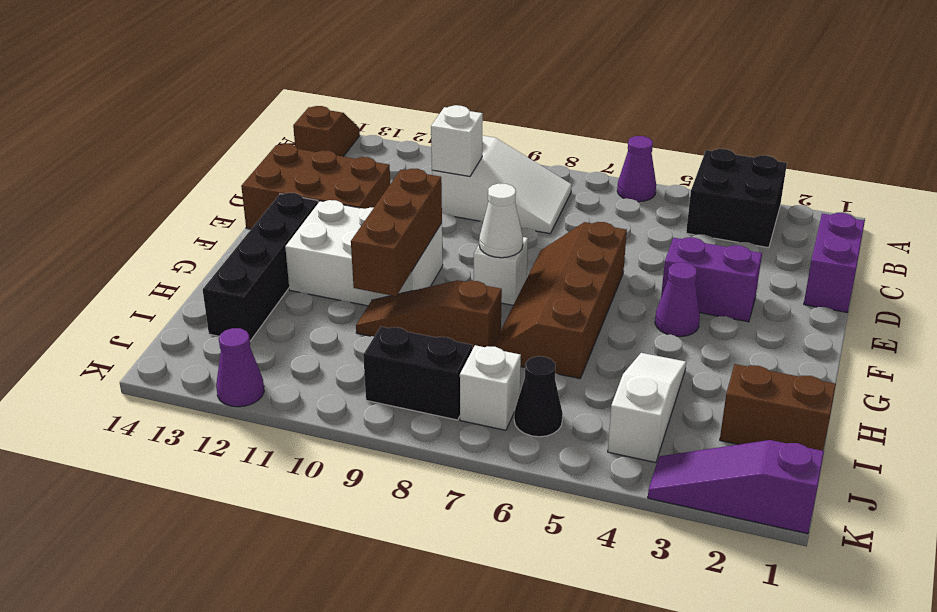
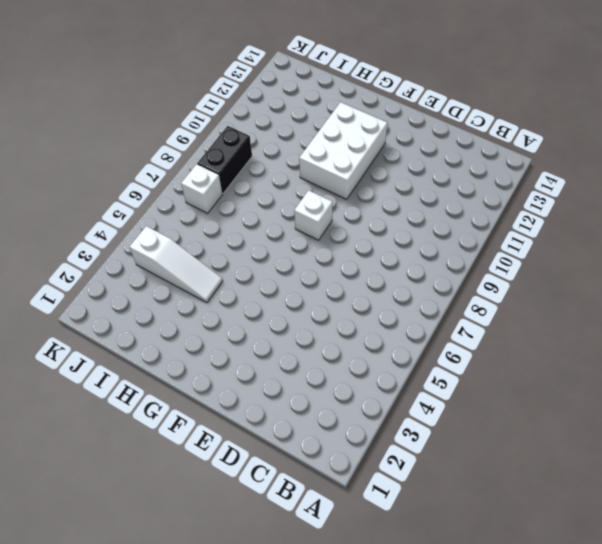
none -> black 2x2 brick [686,149,787,248]
none -> purple 1x1 cone [617,136,656,202]
none -> brown 1x2 slope [293,106,360,157]

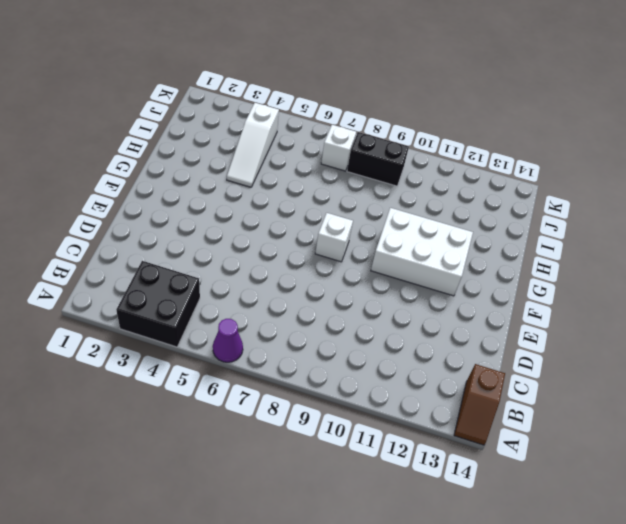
none -> white 2x3 slope [432,136,572,234]
none -> purple 1x2 brick [804,213,865,312]
none -> brown 2x3 brick [241,144,390,229]

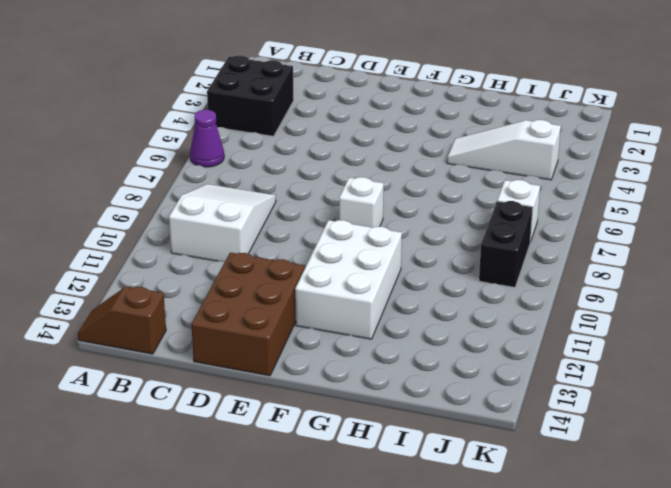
none -> purple 1x2 brick [804,213,865,312]
none -> purple 1x2 brick [661,237,762,322]
none -> brown 2x4 slope [493,222,627,379]

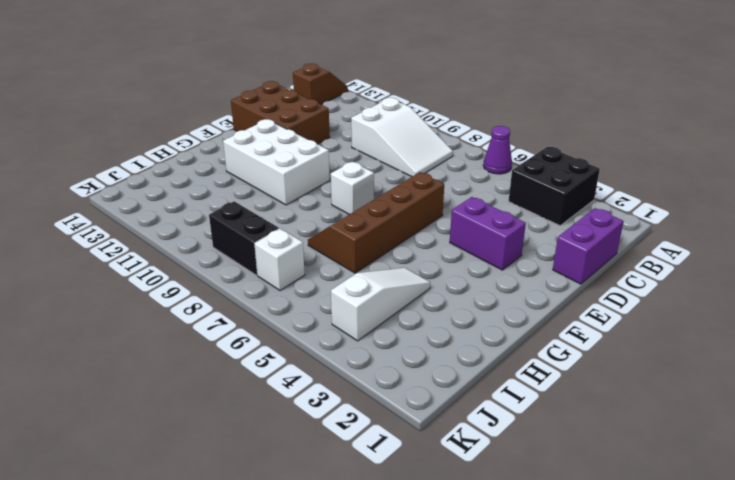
none -> purple 1x1 cone [655,262,700,337]
none -> black 1x4 brick [203,193,318,341]
none -> brown 1x3 slope [356,280,502,349]

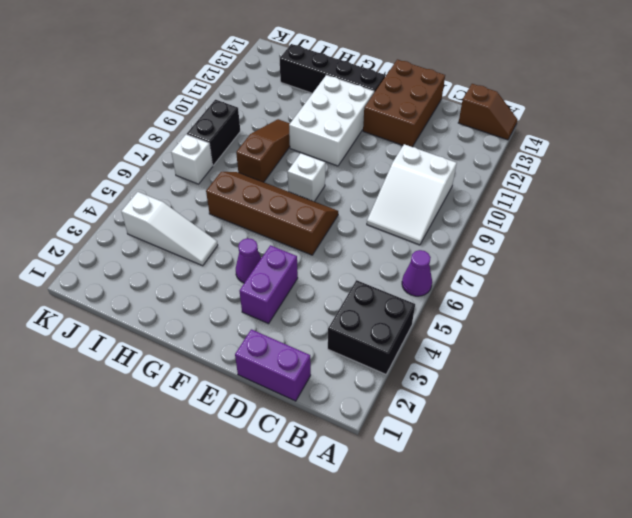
none -> brown 1x2 brick [720,364,836,451]
none -> black 1x1 cone [514,356,563,437]
none -> purple 1x3 slope [648,440,824,534]

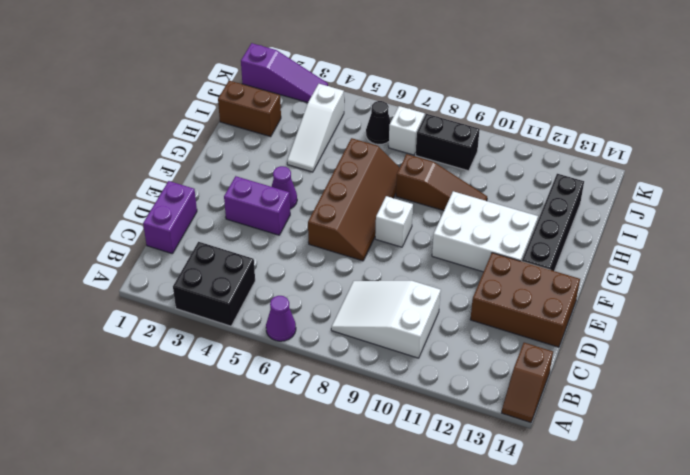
none -> purple 1x1 cone [216,328,264,407]
none -> white 1x1 brick [431,105,483,177]
none -> white 1x1 cone [479,184,523,258]

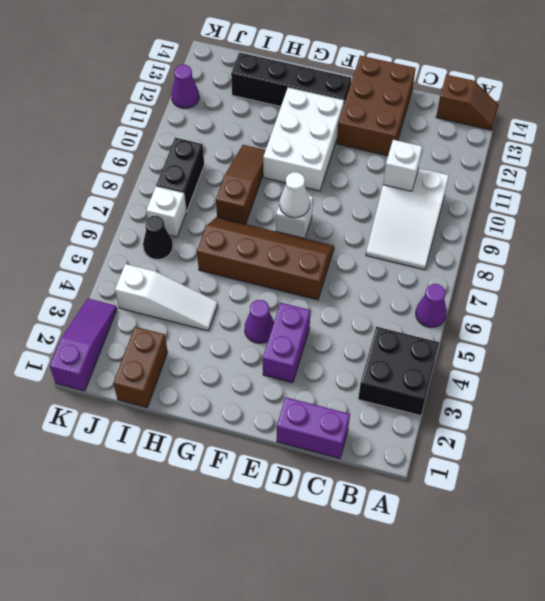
none -> brown 1x3 brick [351,169,442,296]

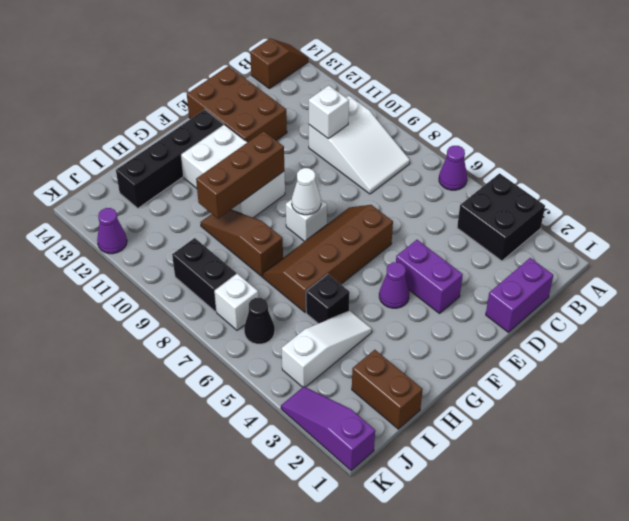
black 1x1 brick [306,274,350,324] -> none

